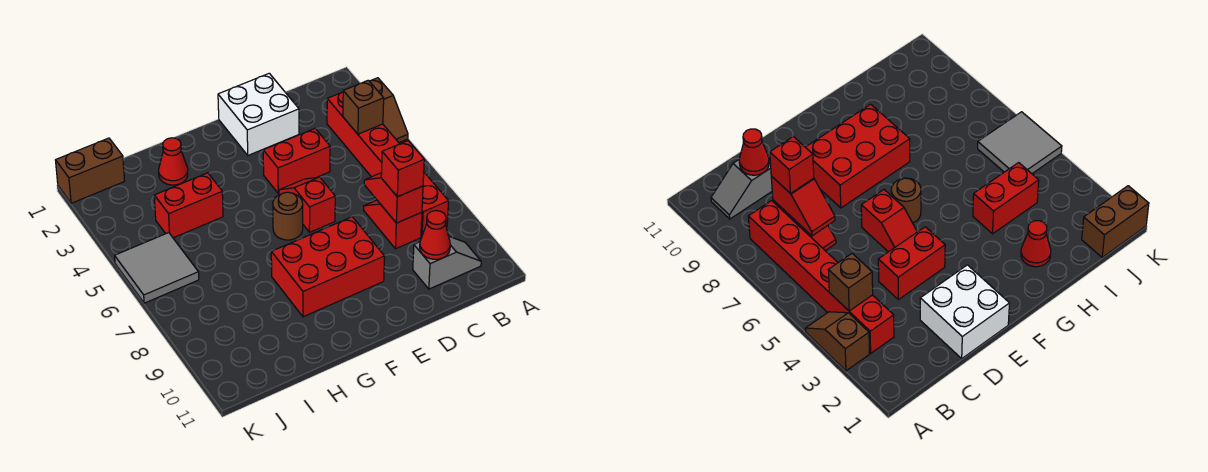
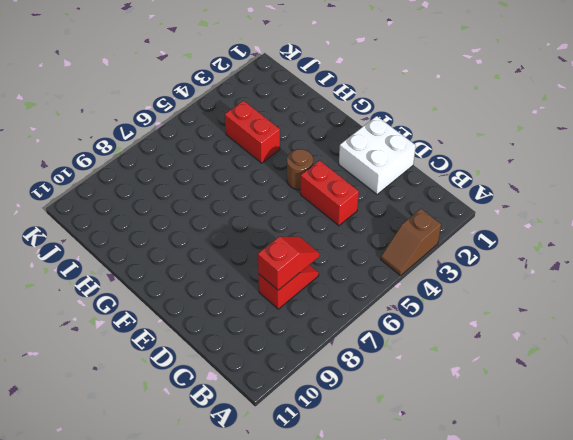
brown 1x1 round brick [287,149,313,190] -> brown 1x1 round brick moved to [273,192,303,240]
none -> red 1x6 brick [327,92,449,237]
none -> grey 1x2 slope [413,236,481,289]
none -> red 1x2 slope [279,177,335,232]

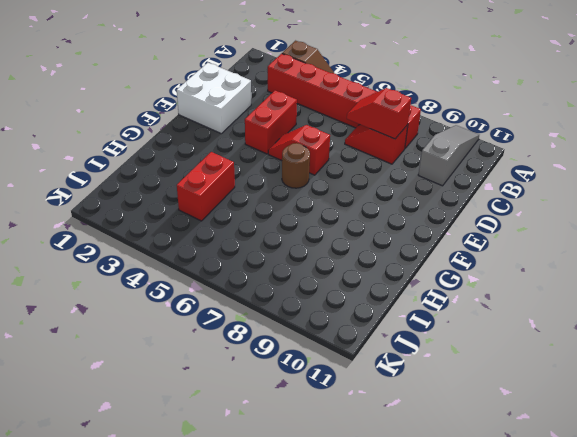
grey 1x3 slope [418,125,479,186] -> grey 1x2 slope [413,236,481,289]
none -> red 2x3 brick [271,217,385,317]
none -> red 1x1 cone [159,138,188,185]
none -> brown 1x2 brick [56,138,124,203]

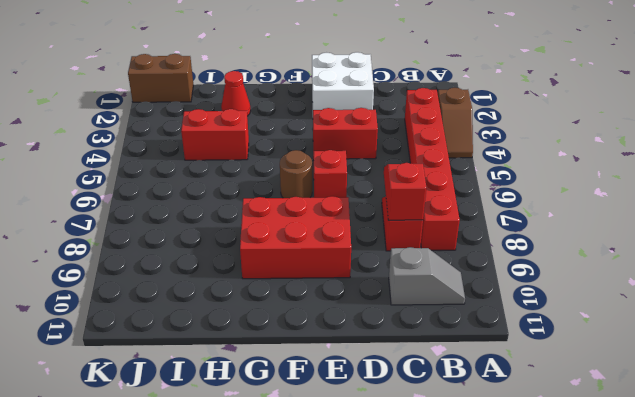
none -> grey 2x2 tile [115,233,199,303]
none -> brown 1x1 brick [343,80,384,134]
none -> red 1x1 cone [420,211,450,259]

